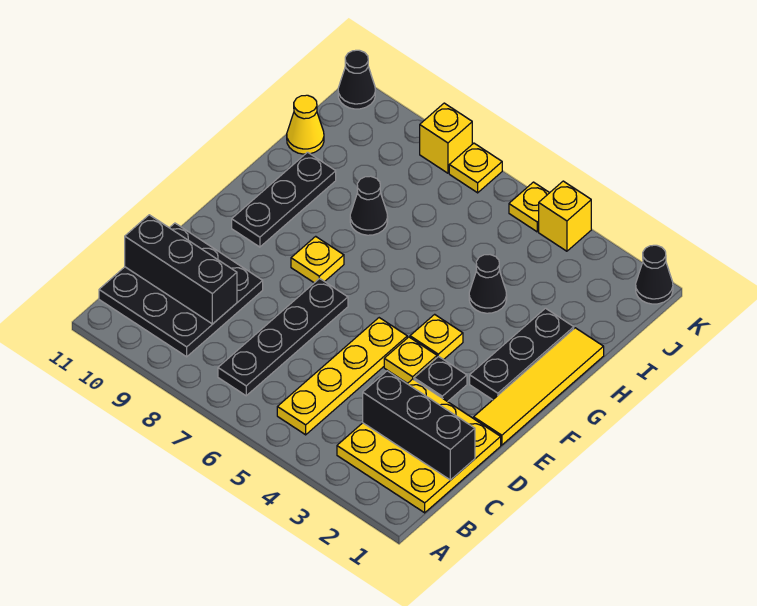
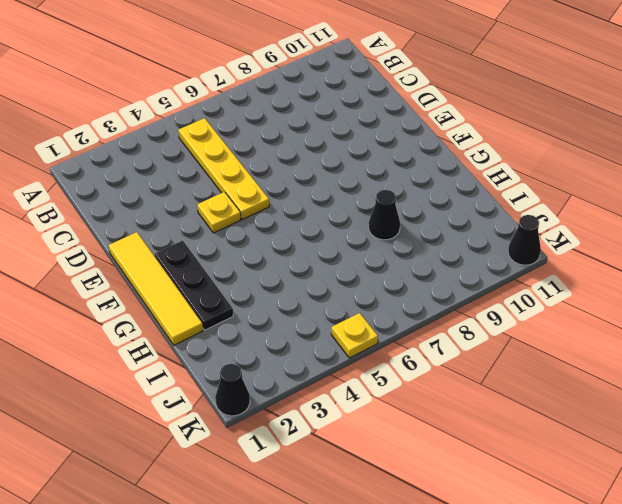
none -> yellow 3x3 plate [337,379,501,513]
none -> black 1x4 plate [218,278,348,396]
none -> black 3x3 plate [99,223,263,357]

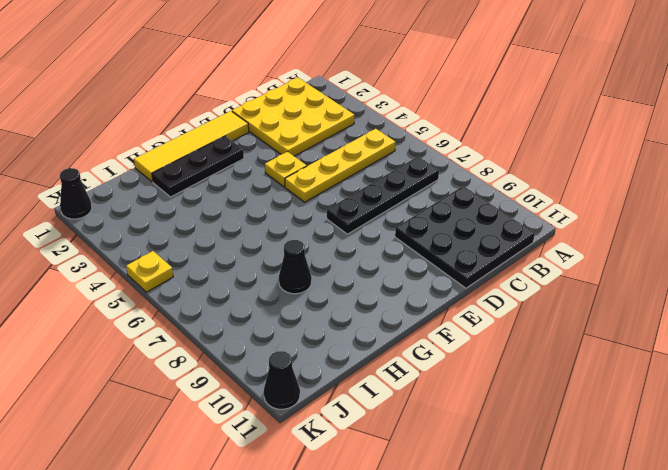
none -> black 1x1 plate [414,356,467,402]
none -> yellow 1x1 plate [410,314,463,360]
none -> yellow 1x1 plate [291,236,344,283]

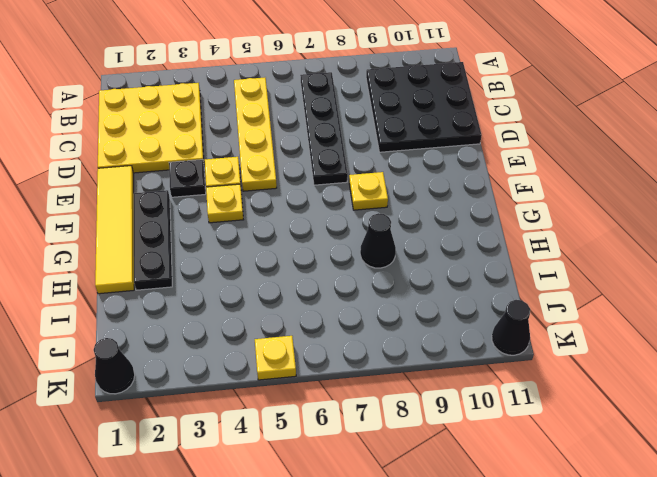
none -> black 1x3 plate [232,152,336,247]
none -> black 1x1 cone [469,255,507,313]
none -> yellow 1x1 cone [287,95,324,154]

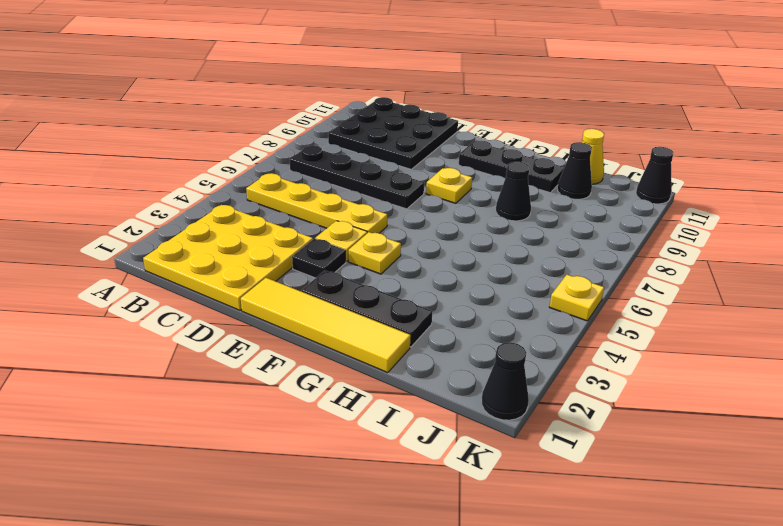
black 1x1 cone [557,142,592,199] -> black 1x1 cone moved to [469,255,507,313]
none -> yellow 1x1 brick [539,181,591,251]
none -> yellow 1x1 plate [449,143,502,193]
none -> yellow 1x1 brick [420,103,472,173]

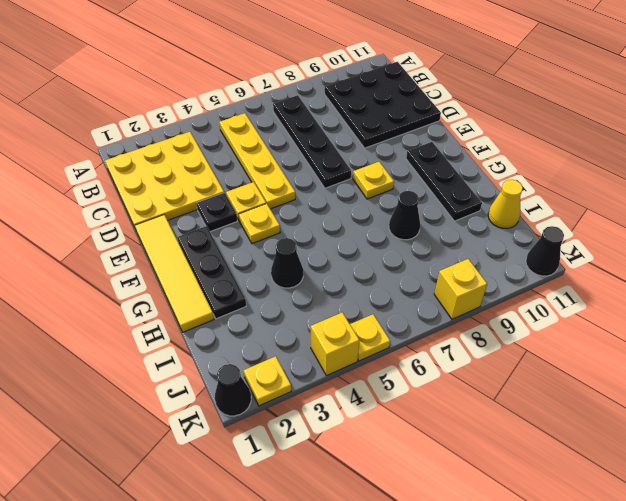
yellow 1x1 plate [243,356,291,406] -> yellow 1x1 plate moved to [449,143,502,193]
none -> black 1x3 brick [363,371,475,480]
none -> black 1x3 brick [125,215,237,324]

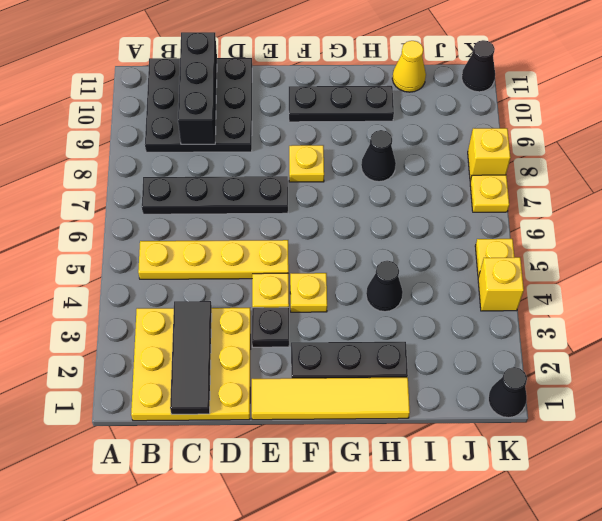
black 1x3 tile [170,301,212,414] -> black 1x3 brick [363,371,475,480]

